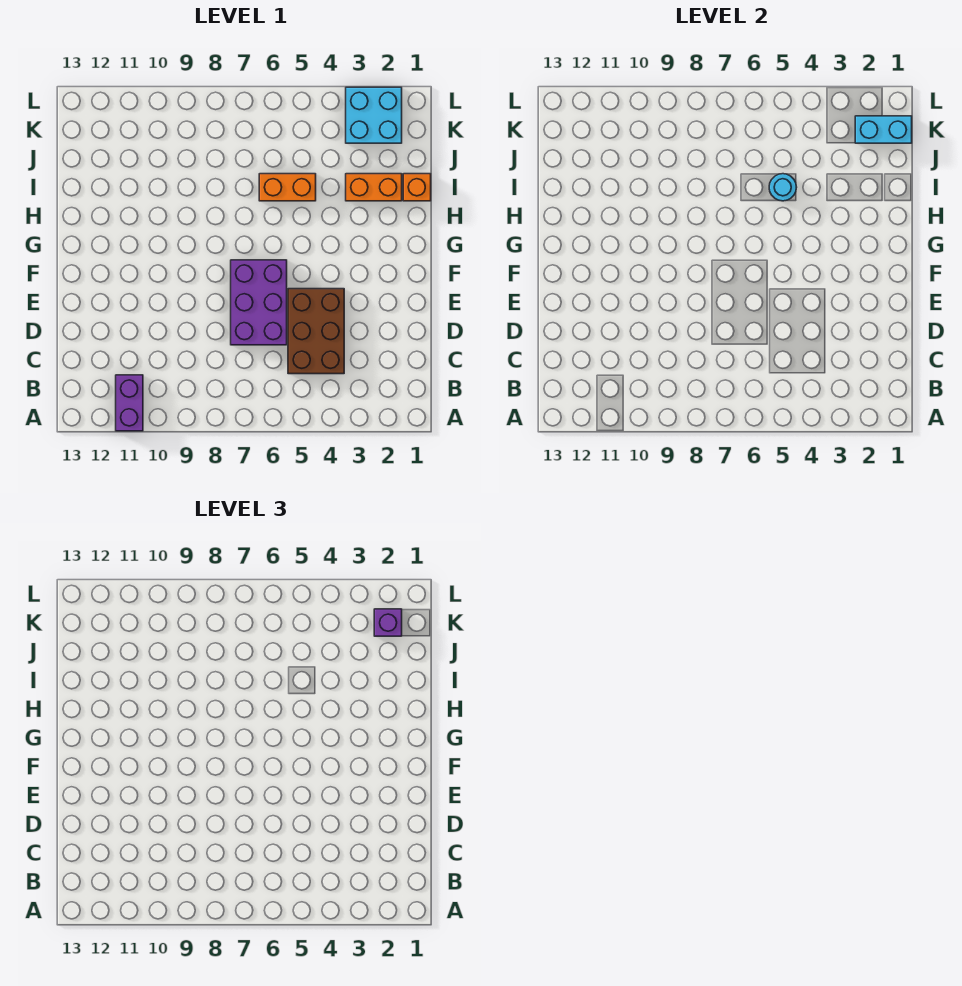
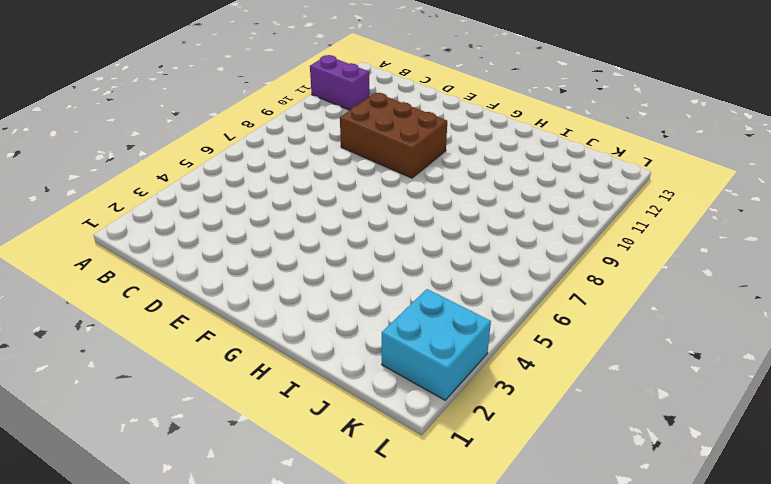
brown 2x3 brick [340,93,447,178] -> brown 2x3 brick moved to [288,289,344,374]
none -> purple 2x3 brick [231,260,287,345]
none -> orange 1x1 brick [403,174,431,201]

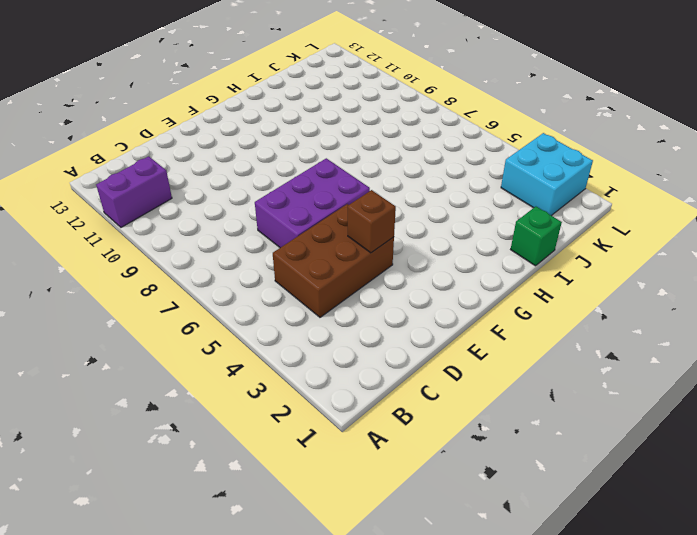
brown 1x1 brick [348,190,396,253] -> none
green 1x1 brick [511,207,562,266] -> orange 1x1 brick [403,174,431,201]
none -> orange 1x2 brick [346,174,402,201]
none -> orange 1x2 brick [259,174,316,201]

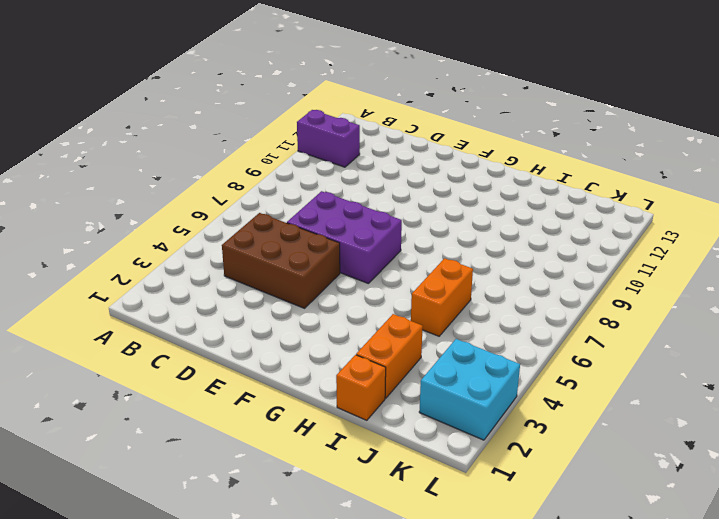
none -> cyan 1x1 round brick [769,174,797,201]
none -> cyan 1x2 brick [855,116,912,143]

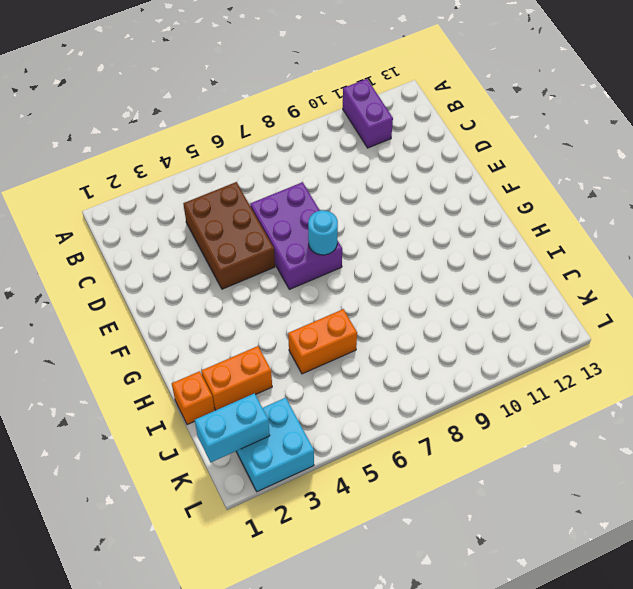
cyan 1x1 round brick [308,210,338,255] -> cyan 1x1 round brick moved to [769,174,797,201]
none -> purple 1x1 brick [374,609,402,636]

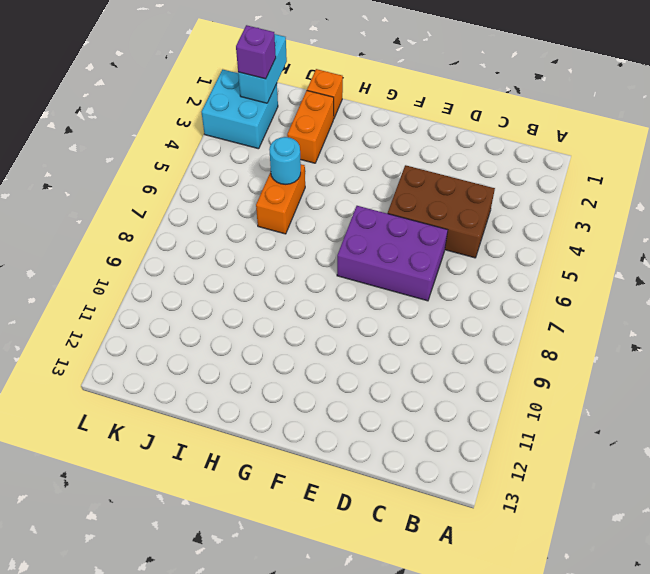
none -> purple 1x2 brick [116,375,143,431]

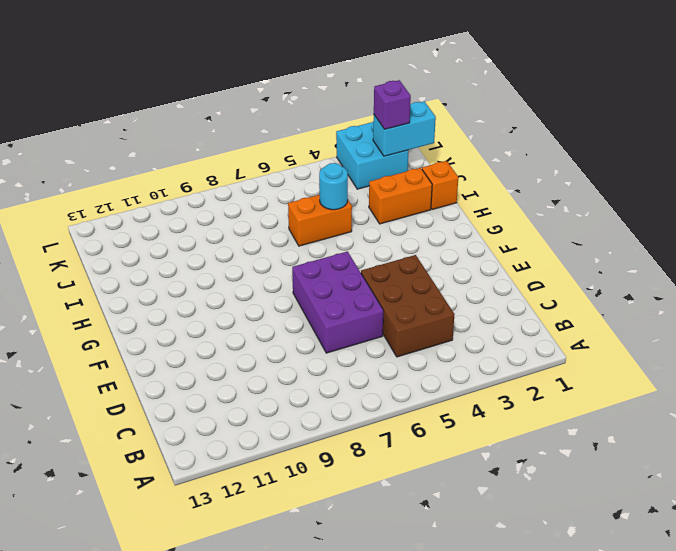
none -> purple 1x2 brick [116,375,143,431]

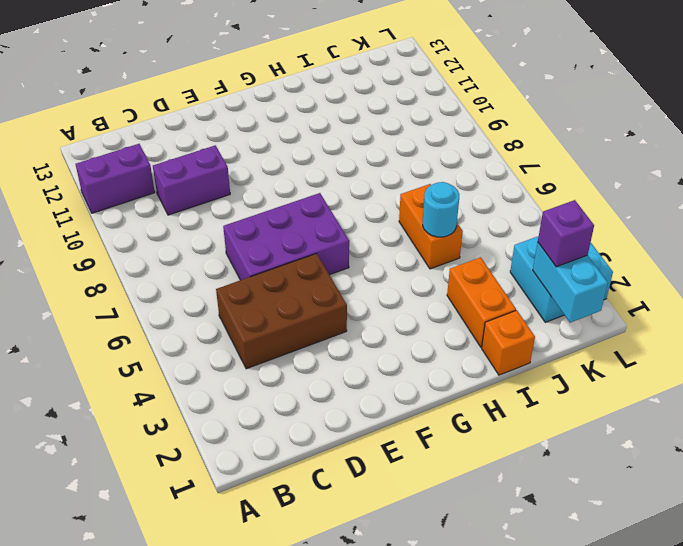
purple 1x2 brick [153,145,230,215] -> none

